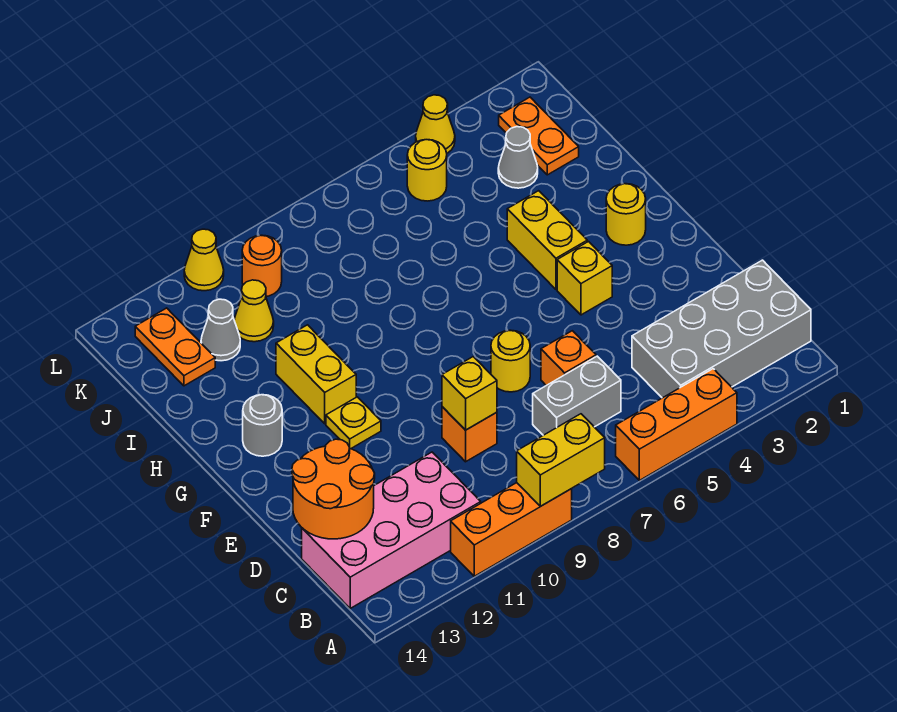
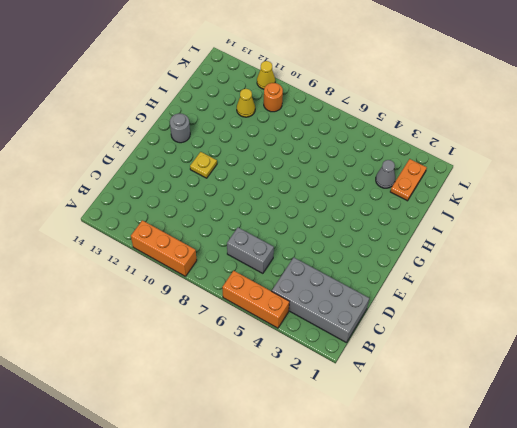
none -> pink 2x4 brick [302,452,481,608]
none -> orange 1x1 brick [541,331,596,385]
none -> orange 1x1 brick [442,407,497,462]

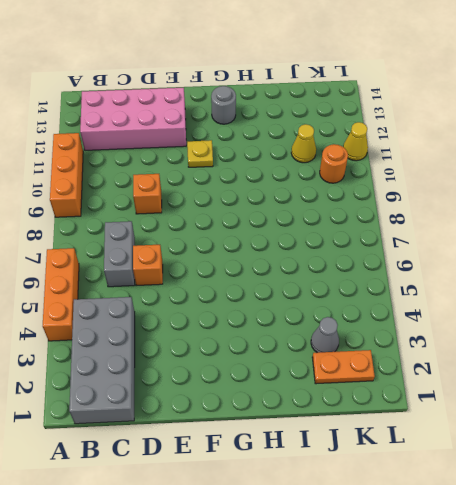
pink 2x4 brick [80,88,186,150] -> pink 2x4 brick turned to [302,452,481,608]
none -> yellow 1x1 round brick [491,330,530,392]
none -> yellow 1x1 brick [557,242,612,315]
none -> yellow 1x1 round brick [606,184,646,245]

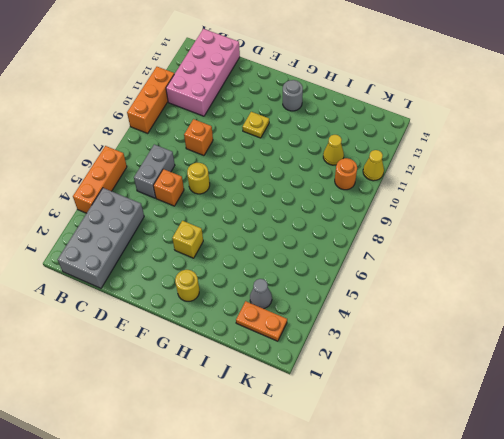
none -> yellow 1x2 brick [507,191,587,289]
none -> yellow 1x2 brick [276,325,356,424]
none -> grey 1x1 cone [201,299,240,361]

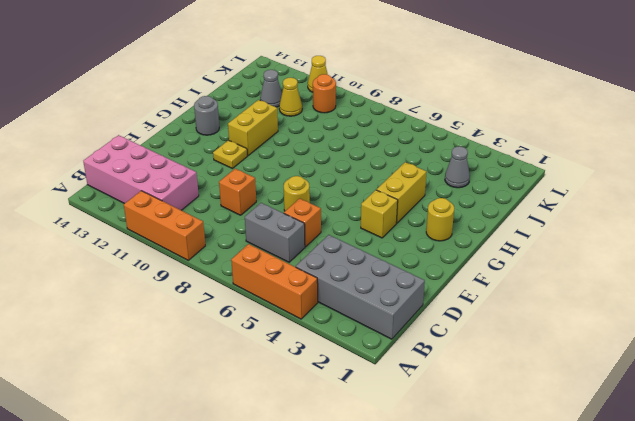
none -> orange 1x2 plate [499,97,579,175]
none -> orange 1x2 plate [135,308,215,386]
none -> yellow 1x1 round brick [407,140,447,201]

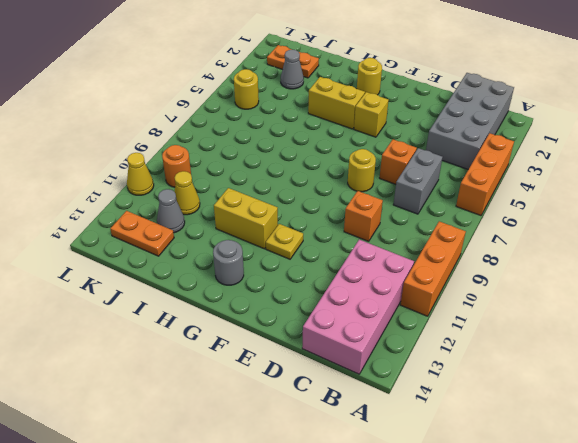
none -> yellow 1x1 cone [416,95,455,153]
none -> yellow 1x2 brick [517,414,605,506]
none -> orange 2x2 round brick [292,439,375,539]

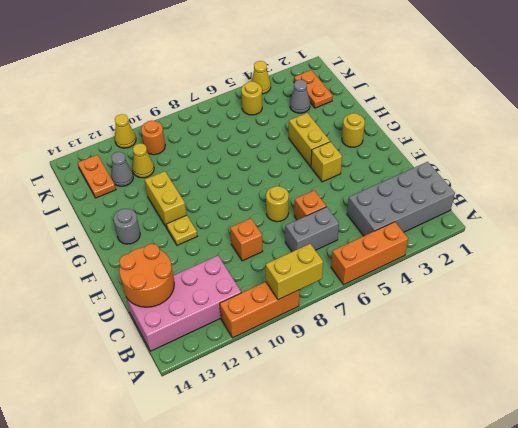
none -> yellow 1x1 brick [442,357,497,430]

